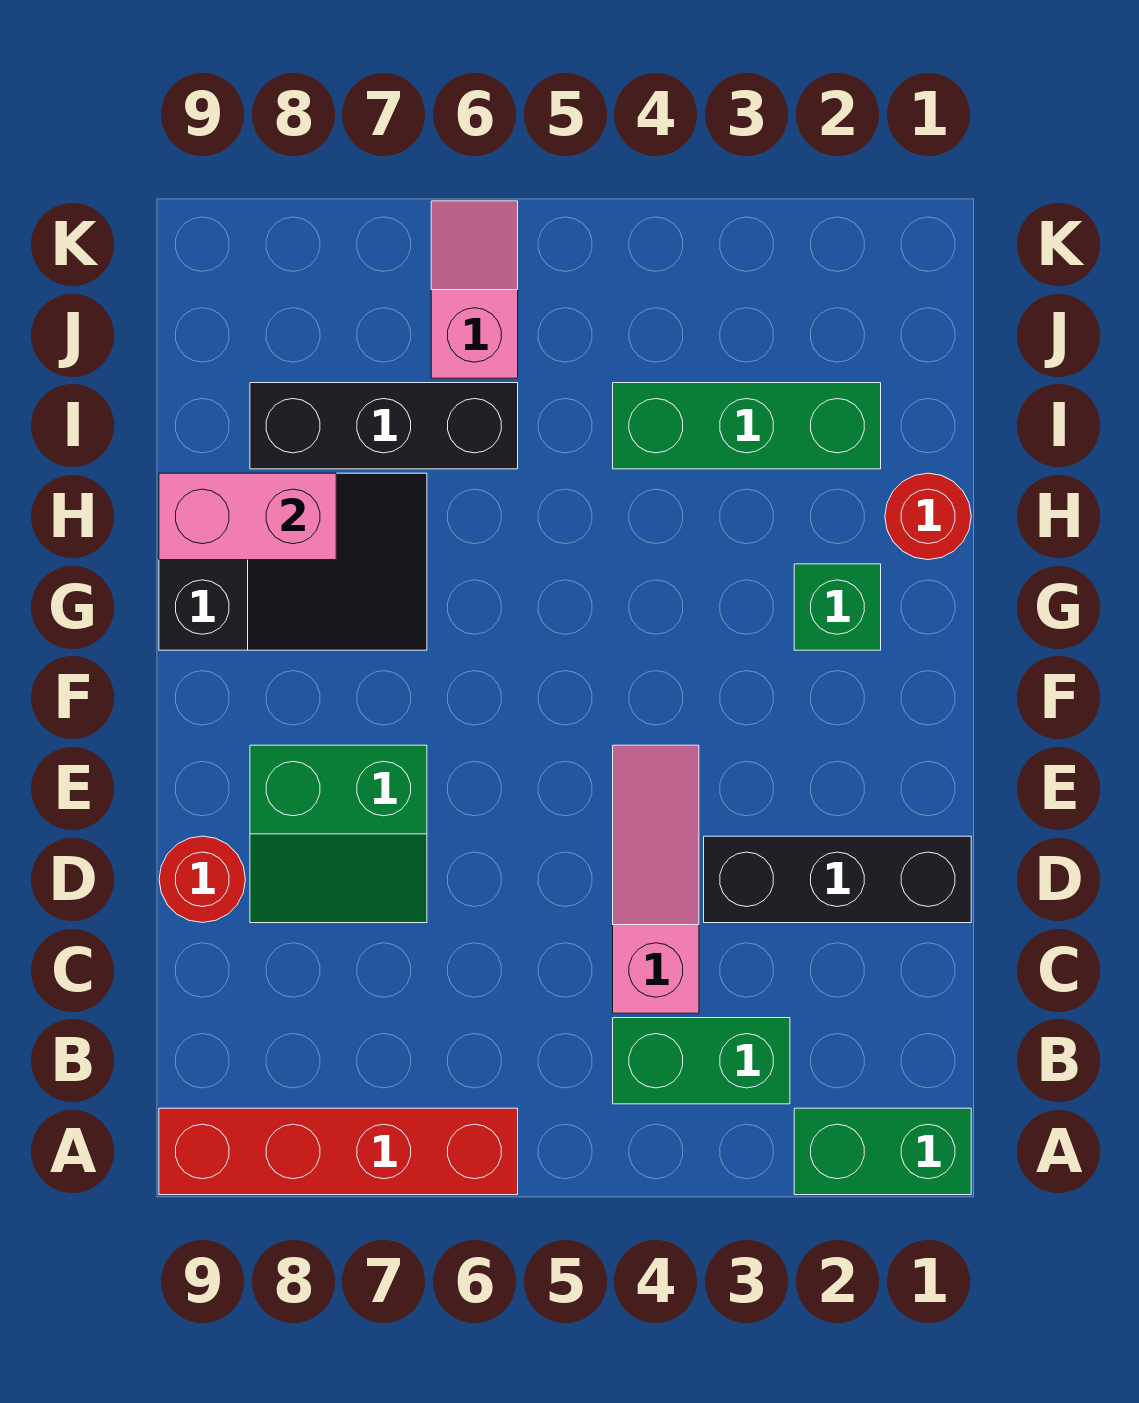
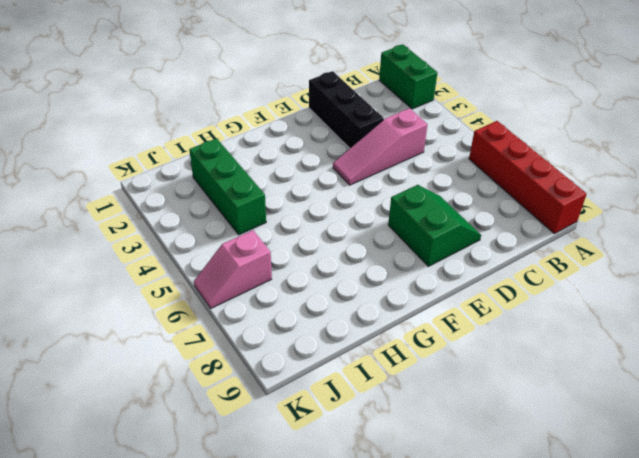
none -> green 1x2 brick [613,1018,790,1104]
none -> red 1x1 round brick [159,836,245,923]
none -> green 1x1 brick [794,564,881,650]

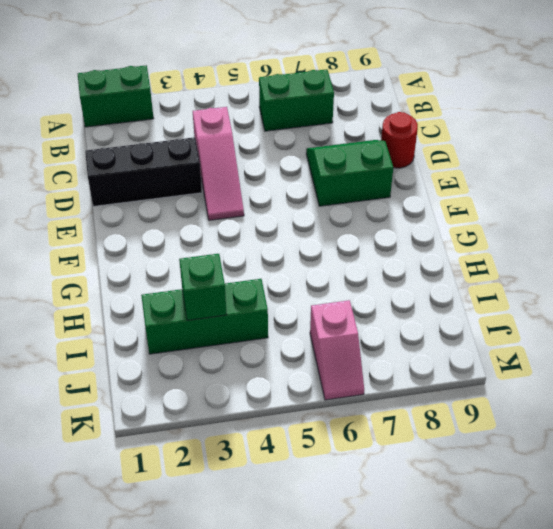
green 1x2 brick [259,69,334,131] -> green 1x2 brick moved to [613,1018,790,1104]
green 1x1 brick [179,254,227,320] -> green 1x1 brick moved to [794,564,881,650]
none -> red 1x4 brick [159,1108,518,1195]
none -> black 2x3 slope [159,473,427,650]
none -> red 1x1 round brick [885,473,971,560]

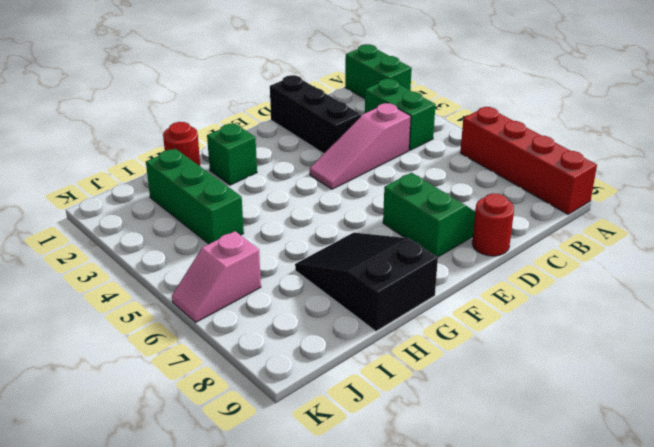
none -> black 1x3 brick [250,383,518,469]
none -> pink 1x2 brick [159,473,336,560]

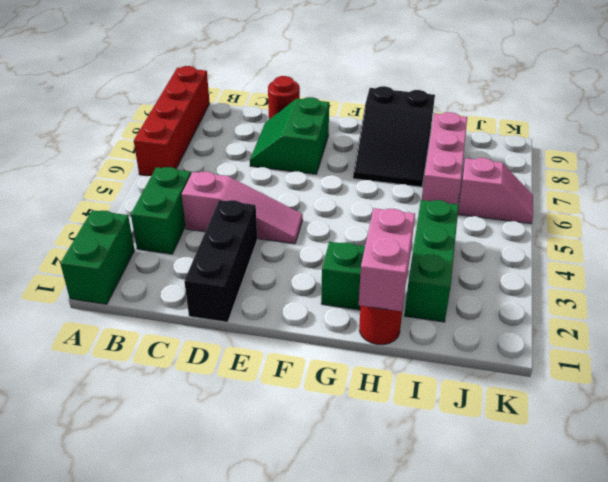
pink 1x2 brick [359,208,415,311] -> pink 1x2 brick moved to [159,473,336,560]
pink 1x3 brick [422,112,467,204] -> black 1x3 brick [250,383,518,469]

